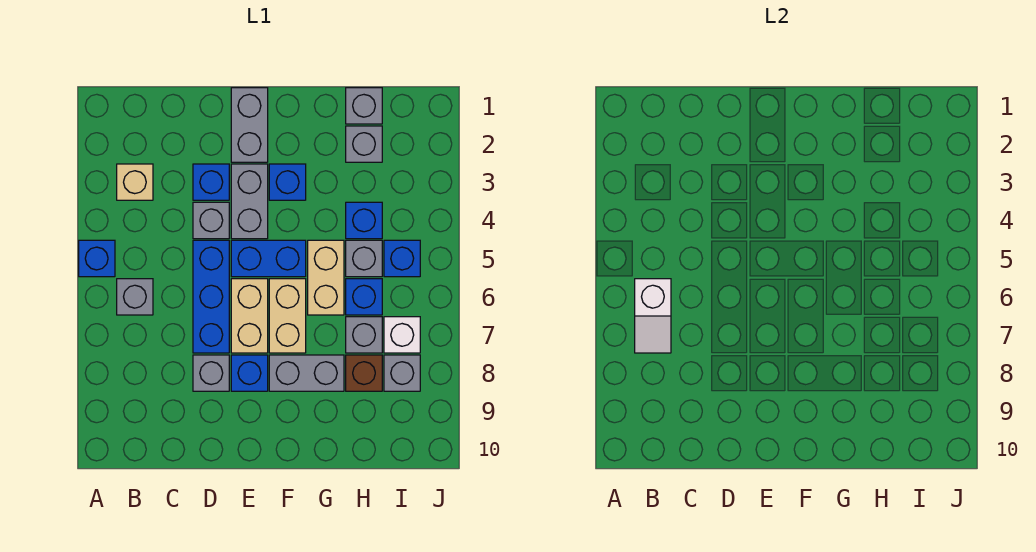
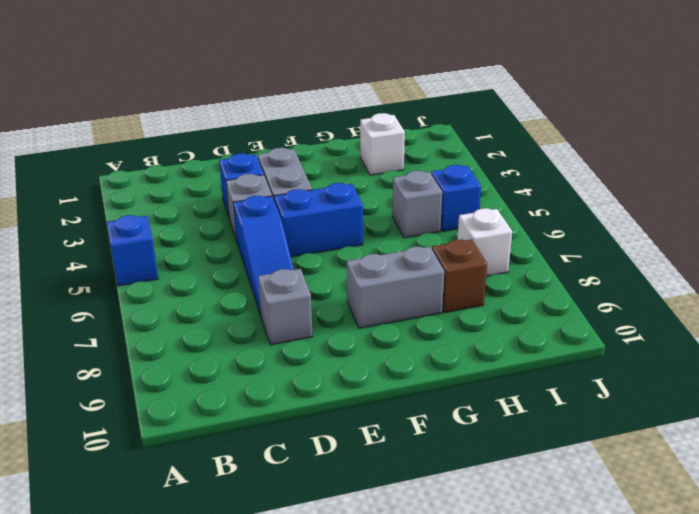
blue 1x3 slope [233,196,294,315] -> blue 1x3 brick [193,240,229,353]
white 1x1 brick [360,113,405,175] -> grey 1x1 brick [346,126,382,162]
none -> tan 1x1 brick [117,164,153,200]
none -> grey 1x1 brick [117,279,153,315]
none -> grey 1x2 brick [231,88,268,162]

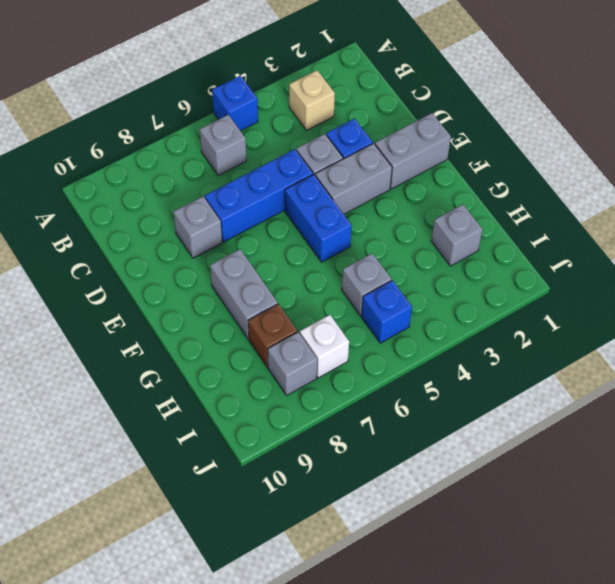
none -> tan 1x2 brick [231,279,268,353]
none -> blue 1x1 brick [231,355,268,391]
none -> blue 1x1 brick [269,164,306,200]

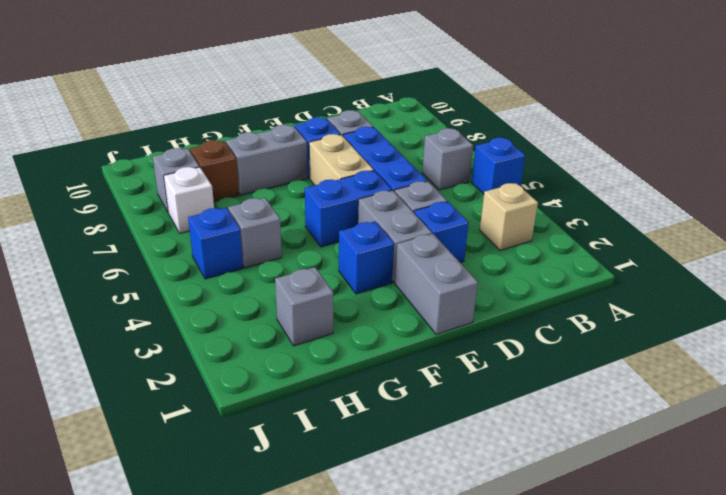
none -> tan 1x2 brick [269,279,306,353]
none -> tan 1x2 brick [308,240,344,315]
none -> grey 1x1 brick [346,88,382,124]

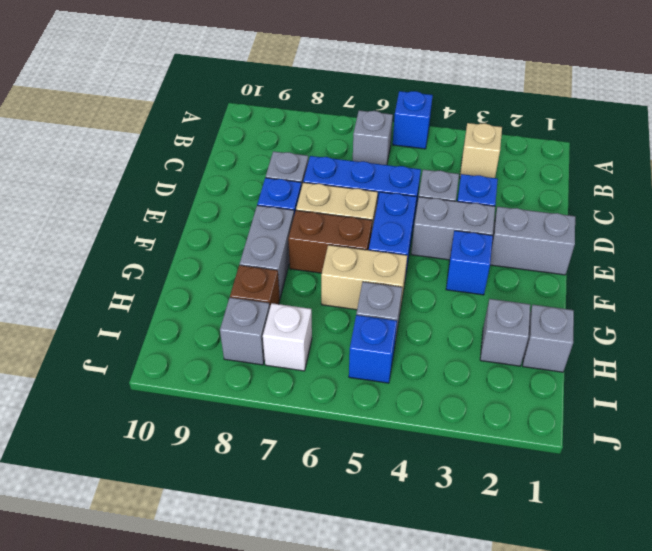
brown 1x2 brick [288,210,372,273] -> tan 1x2 brick [269,279,306,353]
none -> blue 1x1 brick [346,202,382,239]
none -> blue 1x1 brick [346,279,382,315]
none -> grey 1x1 brick [346,317,382,353]

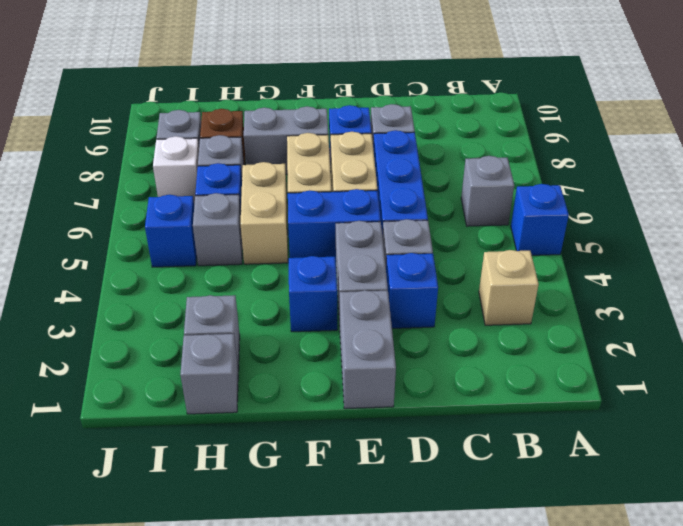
none -> blue 1x1 brick [346,202,382,239]
none -> white 1x2 slope [635,279,671,353]

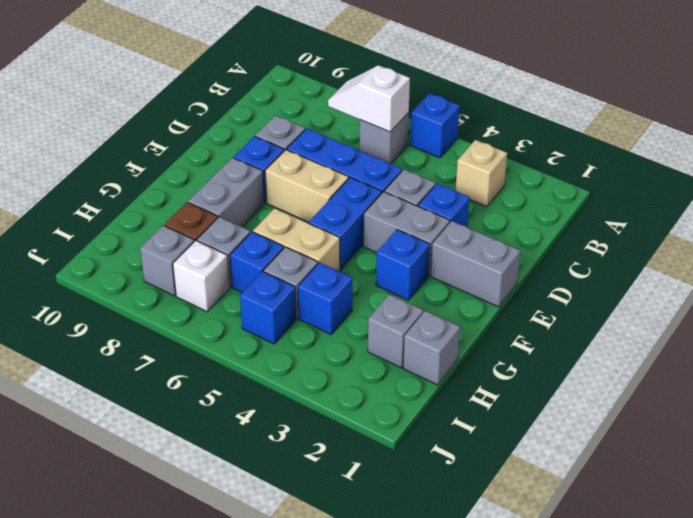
none -> tan 1x2 brick [269,279,306,353]

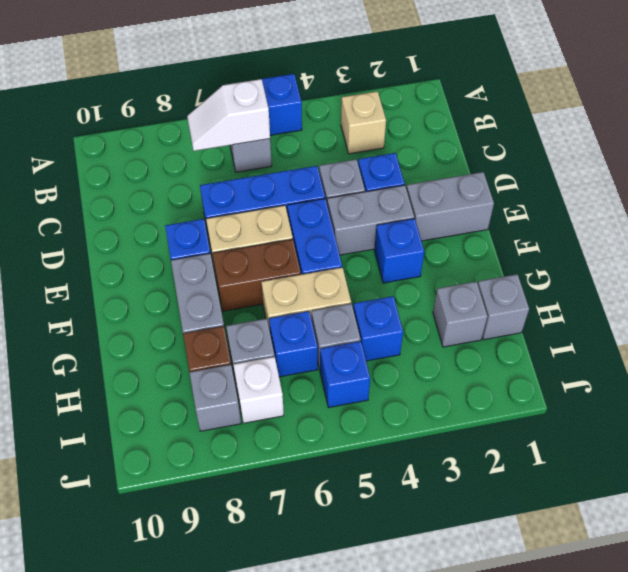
brown 1x2 brick [213,239,301,311] -> tan 1x2 brick [269,279,306,353]
none -> grey 1x1 brick [193,355,229,391]

